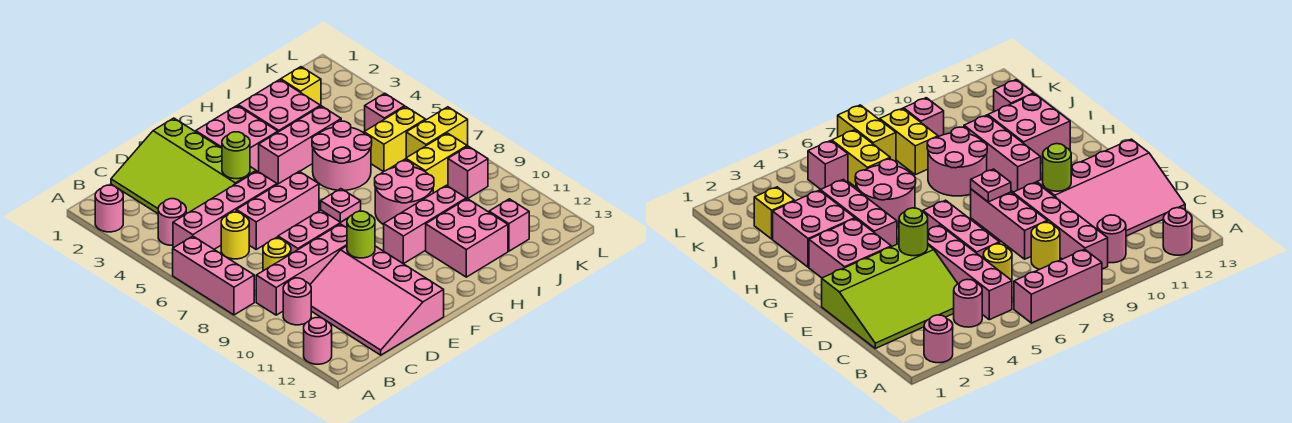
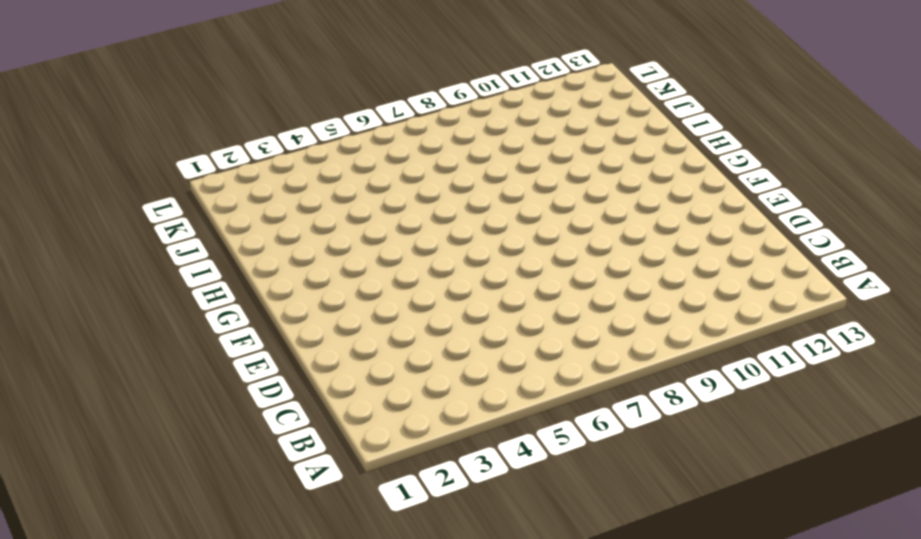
none -> pink 1x1 round brick [95,185,123,232]
none -> pink 1x3 brick [173,236,254,315]
none -> pink 1x1 round brick [304,318,332,364]
none -> pink 1x1 round brick [158,199,186,245]

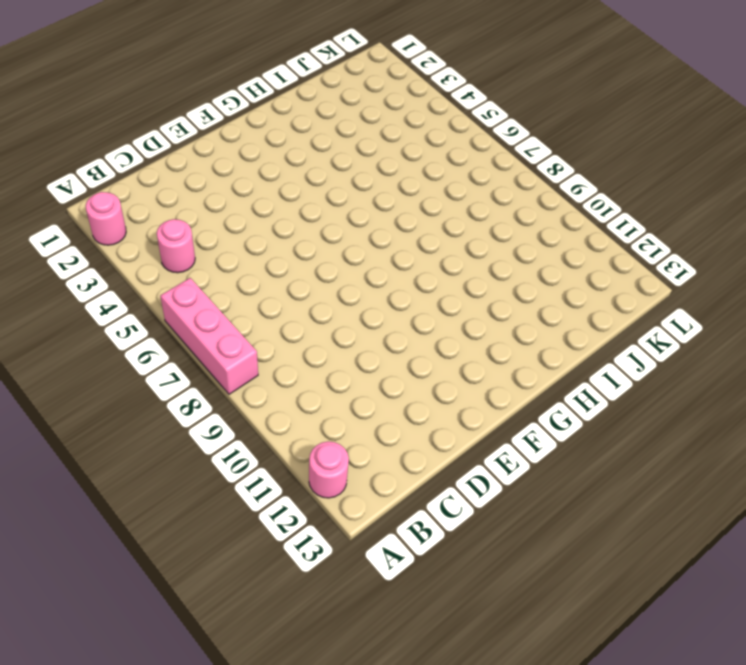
none -> pink 1x4 brick [173,171,277,249]
none -> pink 1x4 brick [256,224,347,315]
none -> pink 1x1 round brick [283,278,311,325]
none -> lime 3x4 slope [111,118,256,214]

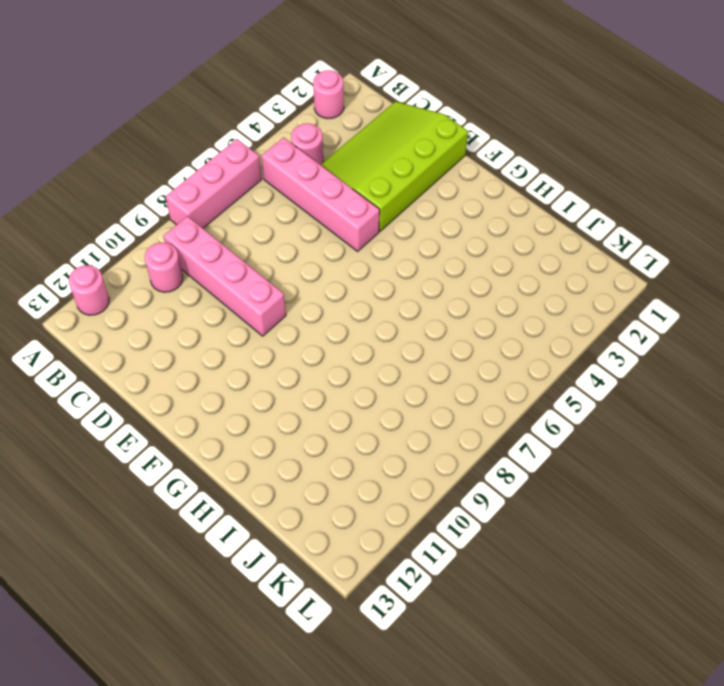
none -> yellow 1x1 round brick [221,212,249,259]
none -> yellow 1x1 round brick [263,239,291,271]
none -> pink 3x4 slope [310,246,444,355]
none -> pink 1x3 brick [236,171,319,249]

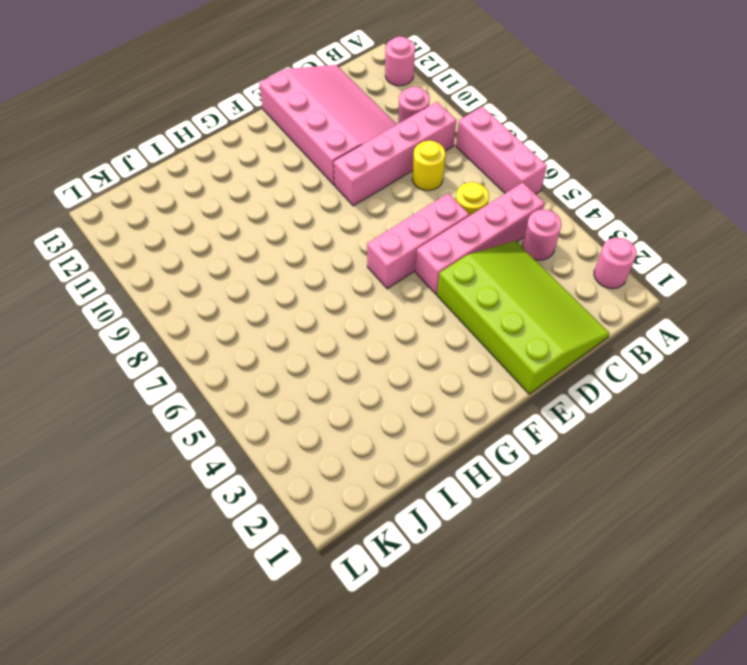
none -> pink 1x3 brick [278,210,361,253]
none -> pink 2x2 brick [196,106,278,171]
none -> pink 1x3 brick [259,106,341,184]
none -> pink 1x3 brick [384,185,466,264]

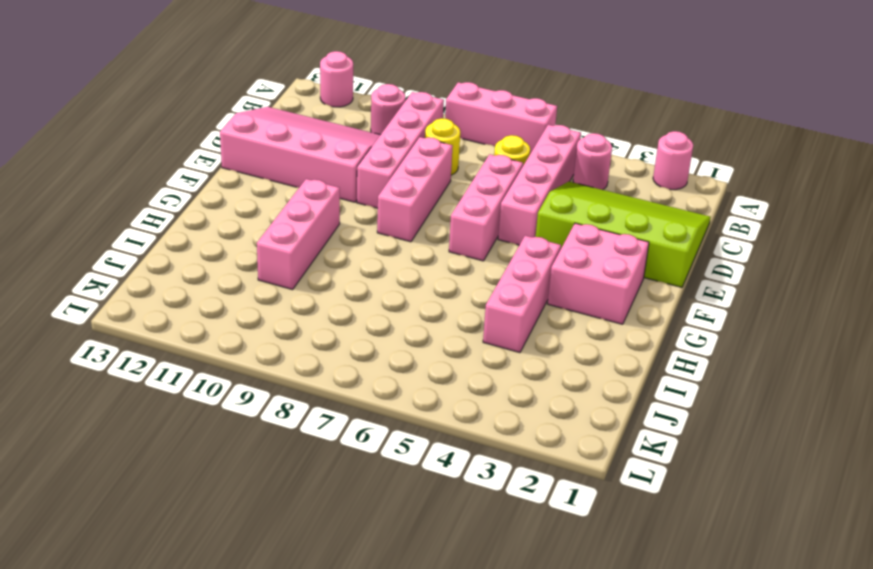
none -> pink 2x2 brick [238,80,320,132]
none -> pink 2x2 round brick [312,121,372,190]
none -> pink 2x2 round brick [375,161,434,225]
none -> pink 2x2 brick [426,199,508,277]

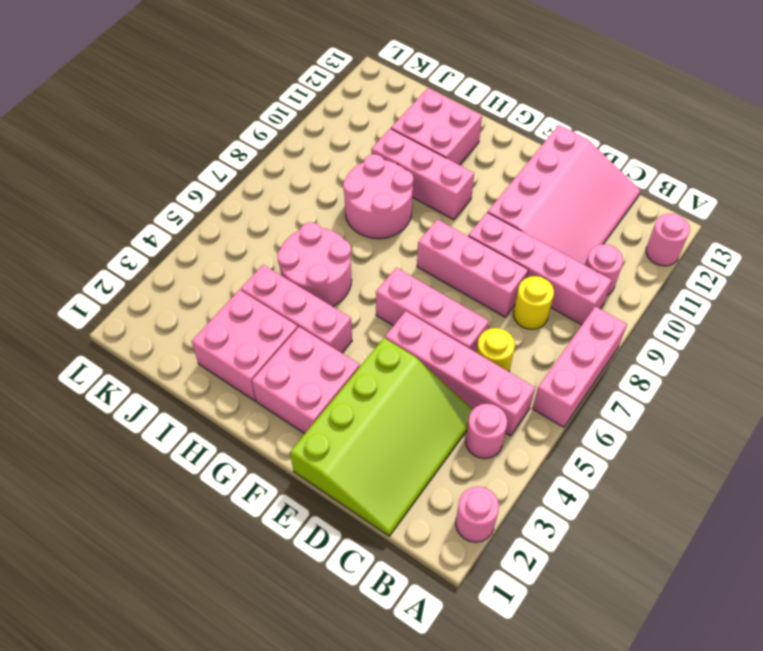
none -> yellow 1x1 brick [281,67,321,106]
none -> yellow 1x2 brick [364,107,425,172]
none -> yellow 1x2 brick [406,133,467,193]
none -> pink 1x1 brick [489,199,529,251]

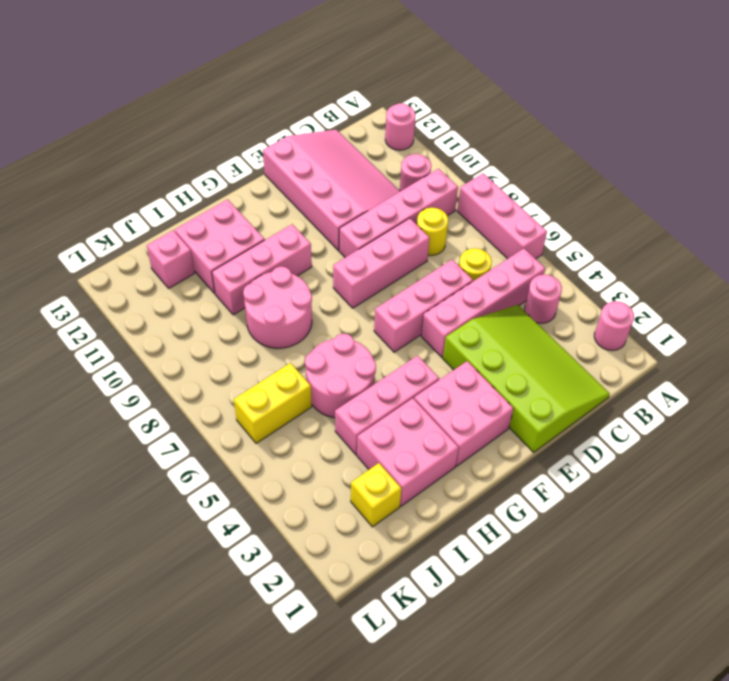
none -> yellow 1x2 brick [406,133,467,193]
none -> pink 1x1 brick [365,93,405,131]
none -> yellow 1x2 brick [406,107,468,158]
none -> pink 1x1 brick [448,146,488,199]

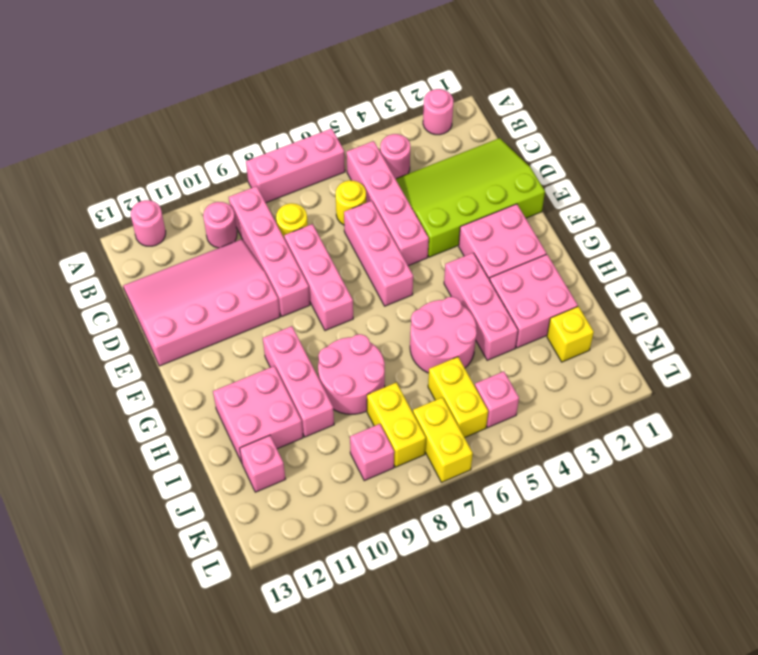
none -> lime 1x1 round brick [222,132,250,179]
none -> lime 1x1 round brick [347,211,375,258]
none -> pink 1x1 plate [321,189,361,222]

